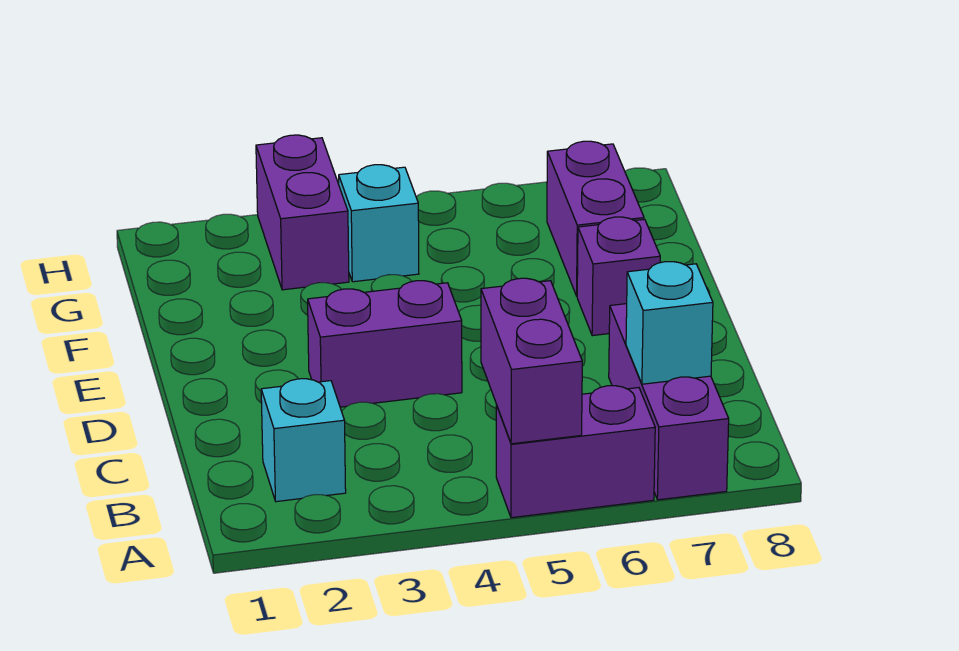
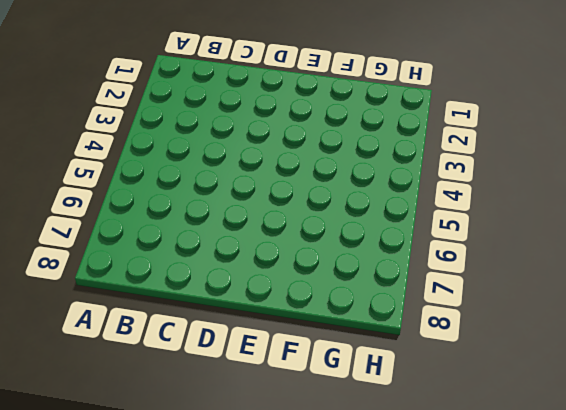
none -> purple 1x2 brick [496,386,655,518]
none -> purple 1x3 brick [609,304,729,500]

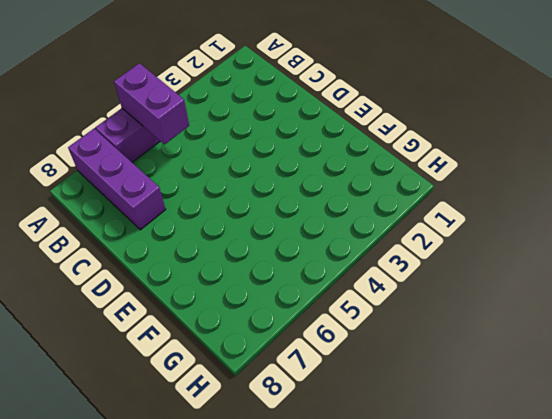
none -> cyan 1x1 brick [261,379,346,502]
none -> purple 1x2 brick [308,281,462,407]

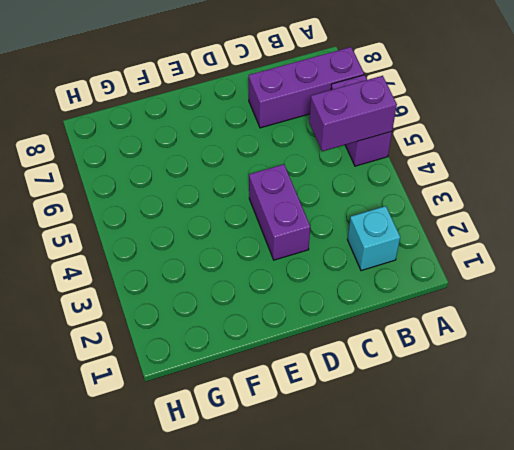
none -> purple 1x1 brick [577,217,660,336]
none -> purple 1x2 brick [547,141,644,296]

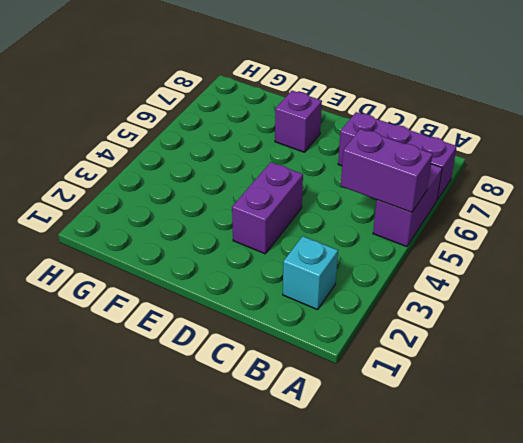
none -> purple 1x2 brick [547,141,644,296]
none -> purple 1x2 brick [256,135,349,290]

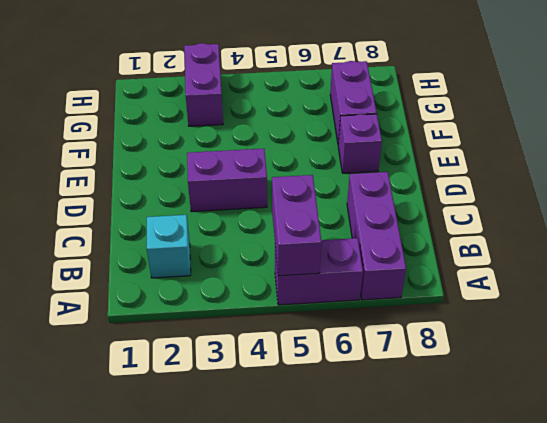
none -> cyan 1x1 brick [339,165,419,282]
none -> cyan 1x1 brick [626,262,713,384]

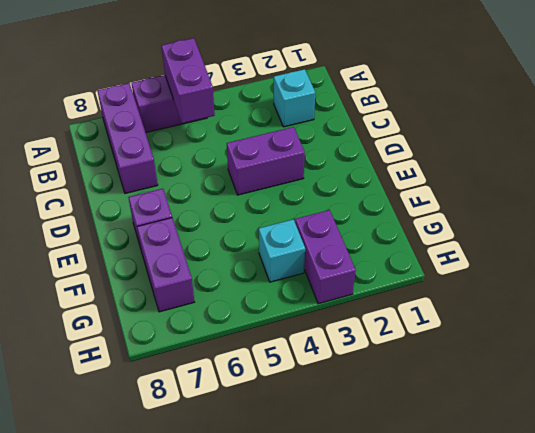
none -> cyan 1x1 brick [626,262,713,384]

